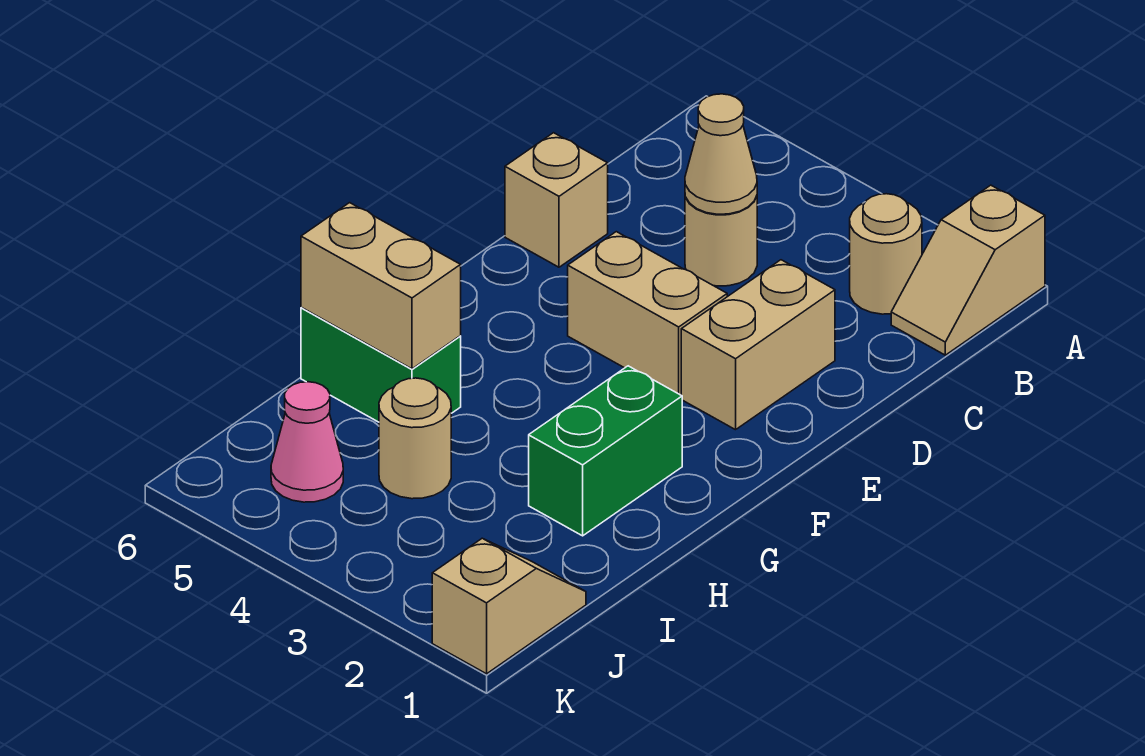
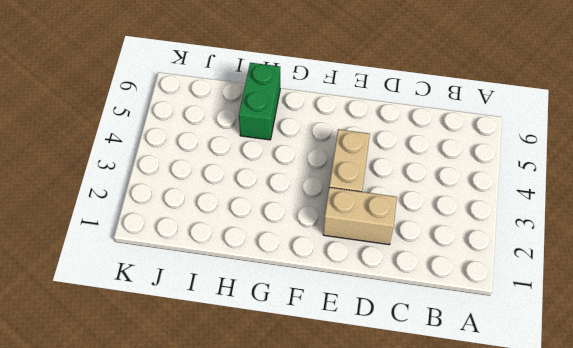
none -> tan 1x2 slope [891,185,1045,355]
none -> tan 1x1 round brick [850,194,922,314]
none -> tan 1x1 round brick [685,196,757,286]

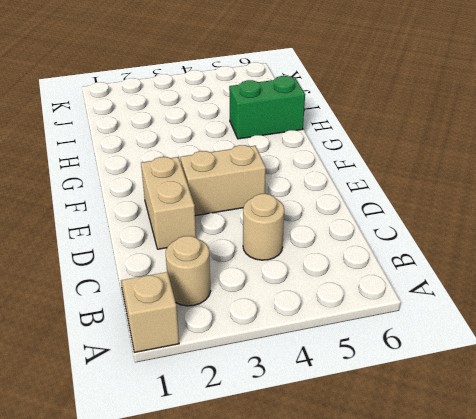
none -> tan 1x1 brick [505,133,608,267]
none -> green 1x2 brick [529,366,682,536]
none -> tan 1x1 round brick [379,378,451,499]

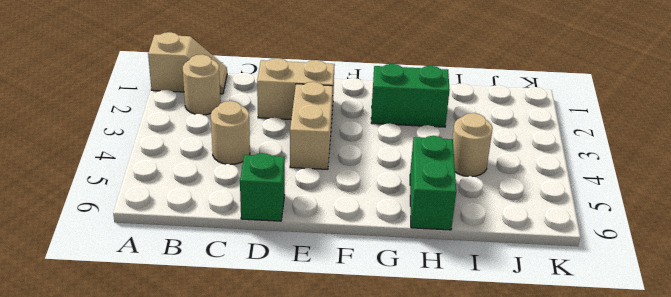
green 1x1 brick [240,153,285,221] -> tan 1x1 brick [505,133,608,267]
none -> tan 1x2 slope [432,538,586,674]
none -> pink 1x1 cone [271,382,343,502]
none -> tan 1x1 cone [685,94,757,214]

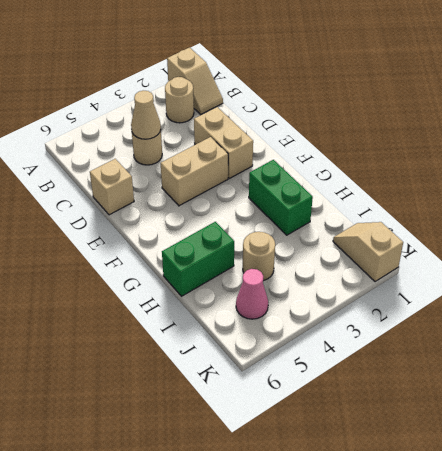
none -> tan 1x2 brick [301,203,461,369]

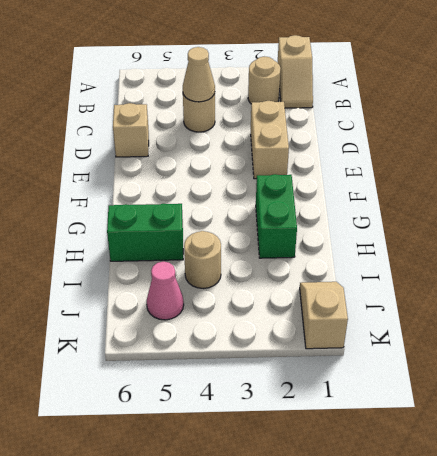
none -> tan 1x2 brick [568,232,727,395]
none -> tan 1x2 brick [301,203,461,369]

